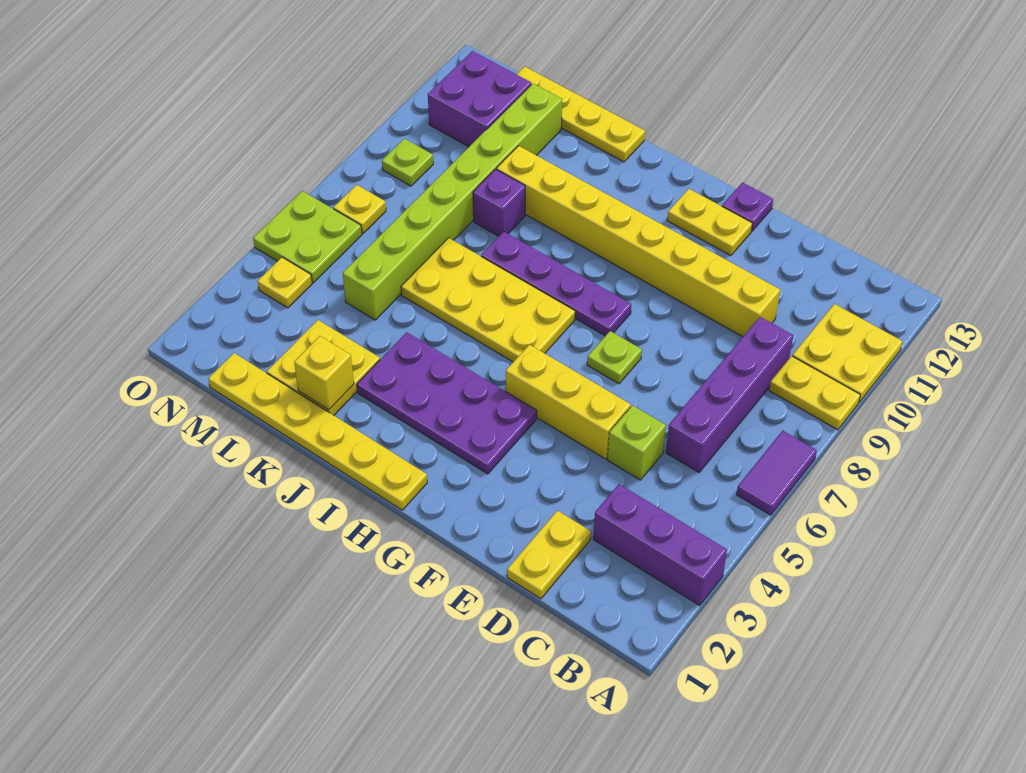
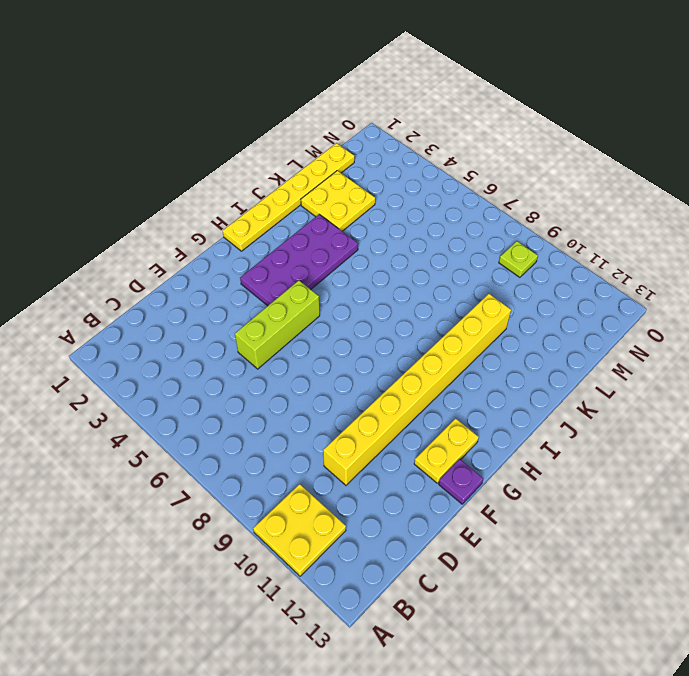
lime 1x3 brick [235,280,320,369] -> yellow 1x3 brick [506,345,631,459]
none -> purple 1x3 brick [593,484,727,606]
none -> purple 1x2 tile [737,431,817,515]
none -> yellow 1x2 plate [769,356,860,430]

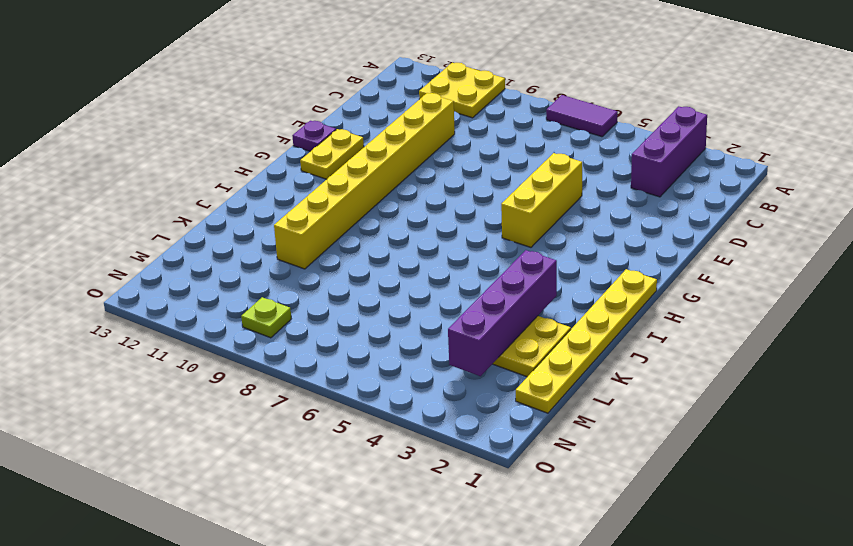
purple 1x4 brick [448,250,557,376] -> purple 1x4 brick turned to [666,317,793,472]
none -> yellow 1x2 plate [769,356,860,430]
none -> yellow 1x2 plate [507,510,591,599]
none -> lime 1x1 brick [607,405,666,480]

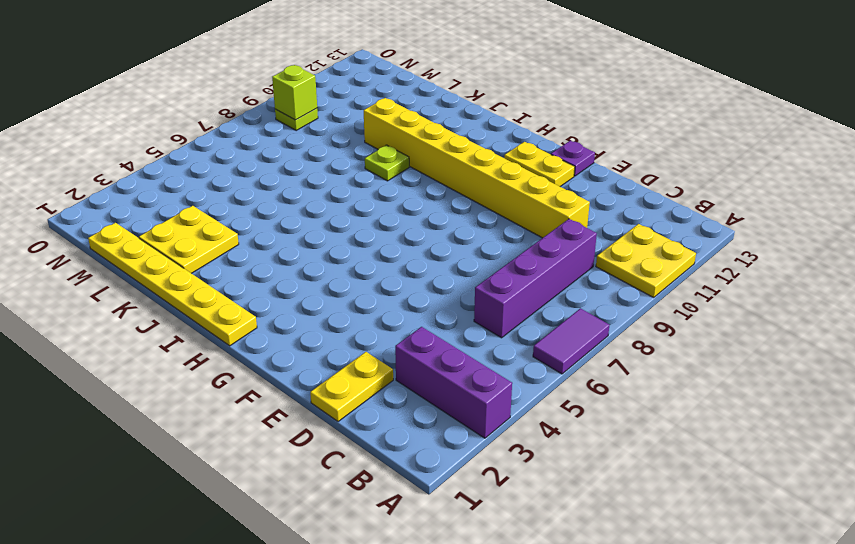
lime 1x1 plate [365,145,409,181] -> lime 1x1 plate moved to [587,331,642,384]
lime 1x1 brick [272,65,317,120] -> lime 1x1 brick moved to [607,405,666,480]
none -> yellow 1x2 plate [769,356,860,430]
none -> yellow 1x3 brick [506,345,631,459]
none -> purple 2x4 plate [357,332,537,474]

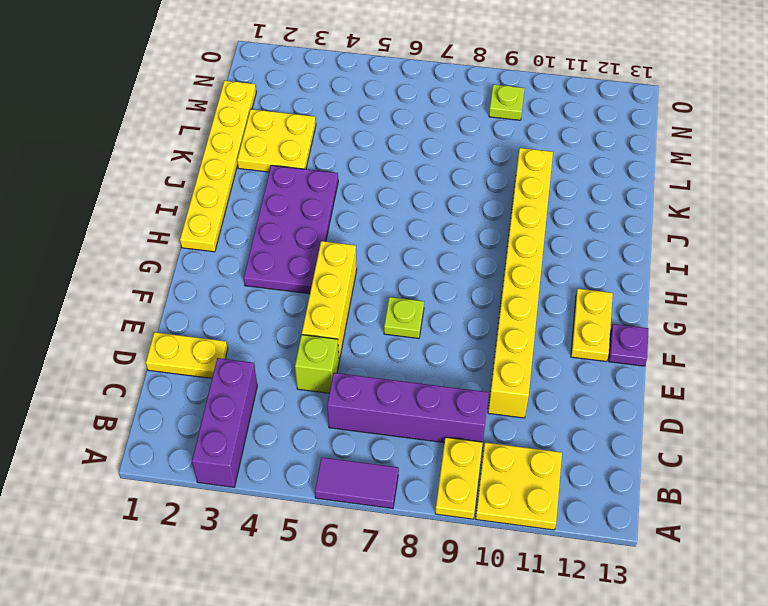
none -> purple 1x4 plate [481,231,631,336]
none -> yellow 2x4 plate [401,238,575,362]
none -> yellow 1x4 plate [517,66,645,162]

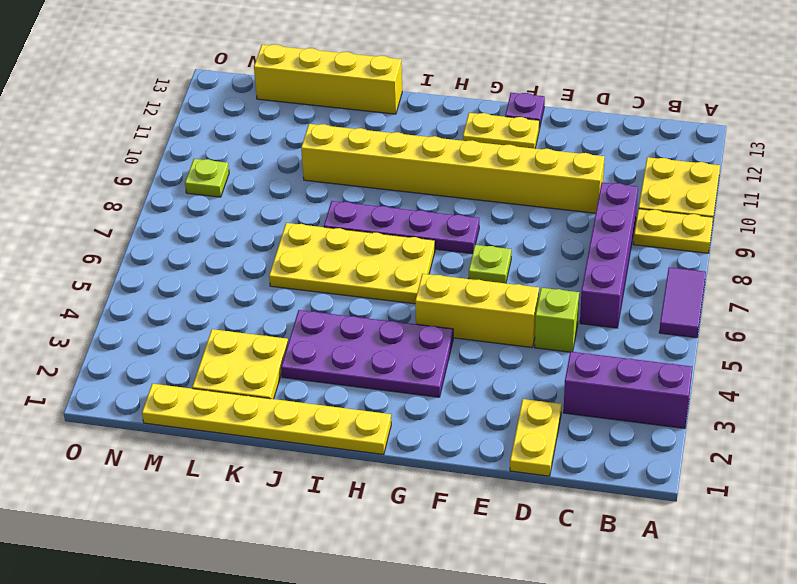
yellow 1x4 brick [254,44,402,114] -> yellow 1x4 plate [517,66,645,162]
none -> purple 1x1 brick [473,169,525,236]
none -> lime 1x8 brick [343,84,562,320]
none -> purple 2x2 brick [428,51,531,147]

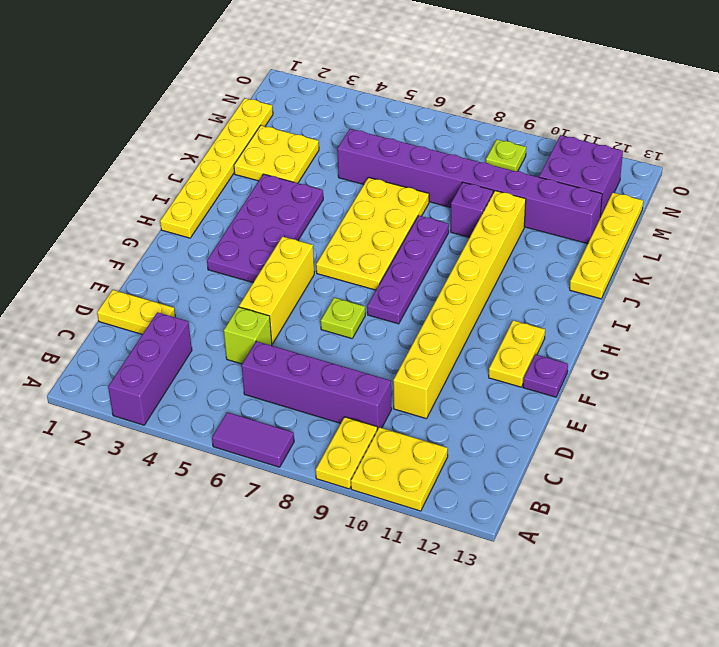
purple 1x8 brick [337,129,602,244] -> lime 1x8 brick [343,84,562,320]
none -> yellow 1x1 plate [258,257,312,308]
none -> lime 2x2 plate [253,191,362,283]
none -> yellow 1x1 plate [333,185,386,233]

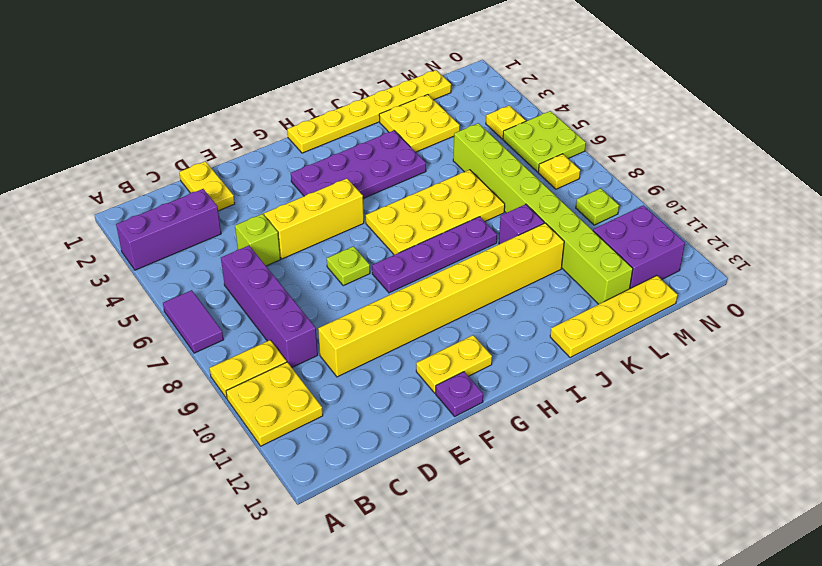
none -> yellow 1x1 brick [294,336,354,410]

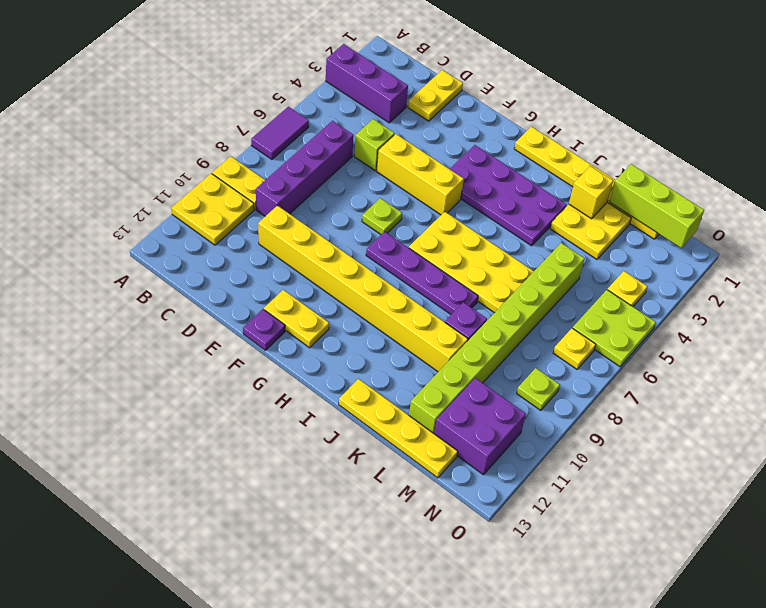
lime 1x3 brick [610,164,704,248] -> none

